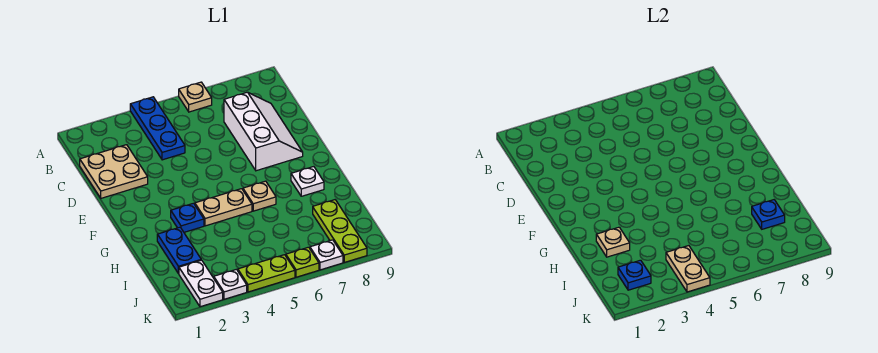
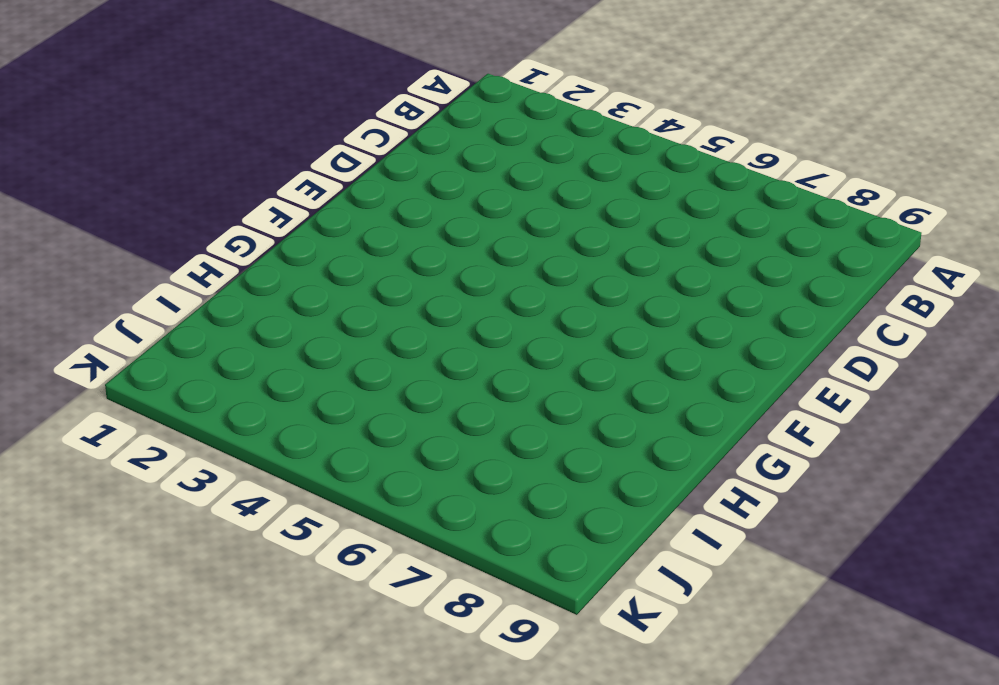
none -> blue 1x3 plate [130,97,185,160]
none -> tan 1x1 plate [179,82,212,112]
none -> tan 2x2 plate [80,145,148,198]

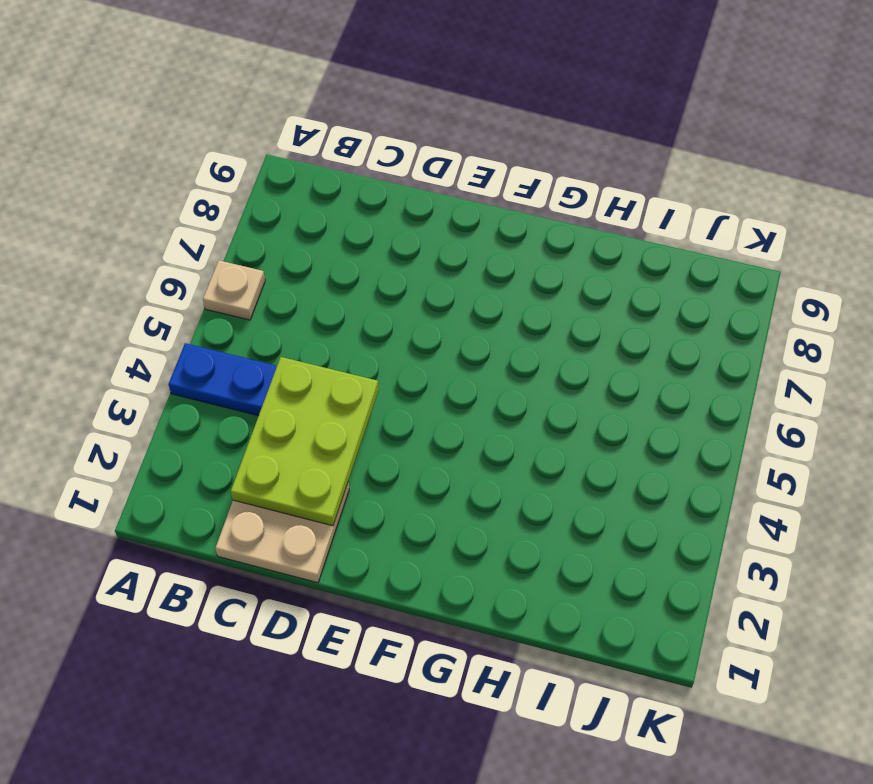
lime 2x3 plate [231,357,379,526] -> none
none -> white 2x3 slope [224,92,303,171]
none -> blue 1x1 plate [171,203,204,232]
none -> tan 1x2 plate [195,189,252,226]

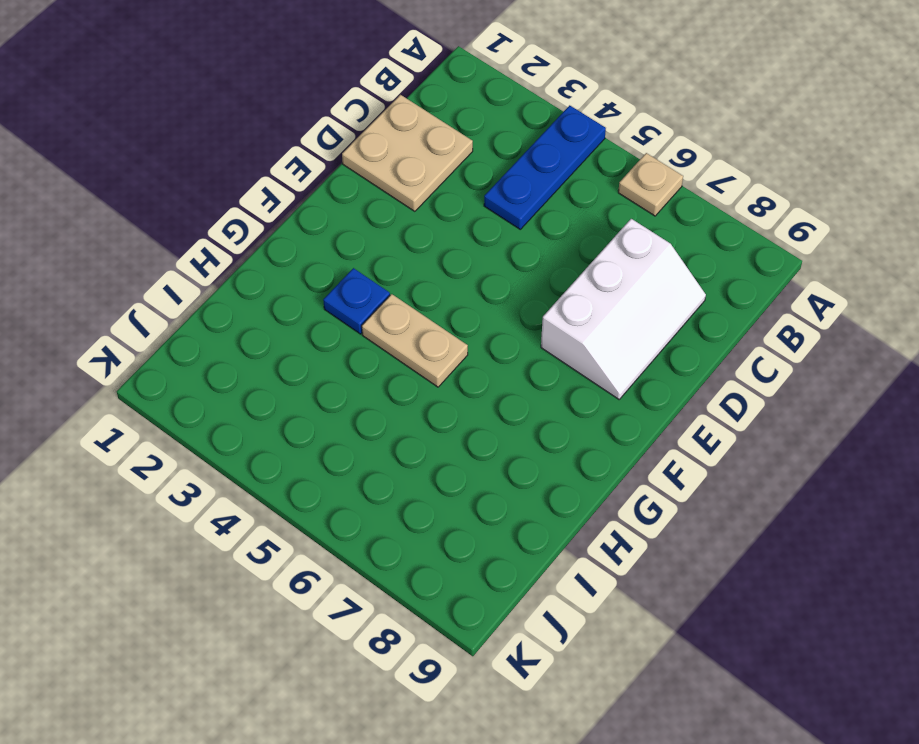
none -> tan 1x1 plate [243,181,276,211]
none -> white 1x1 plate [291,167,324,196]
none -> blue 1x2 plate [157,227,201,274]

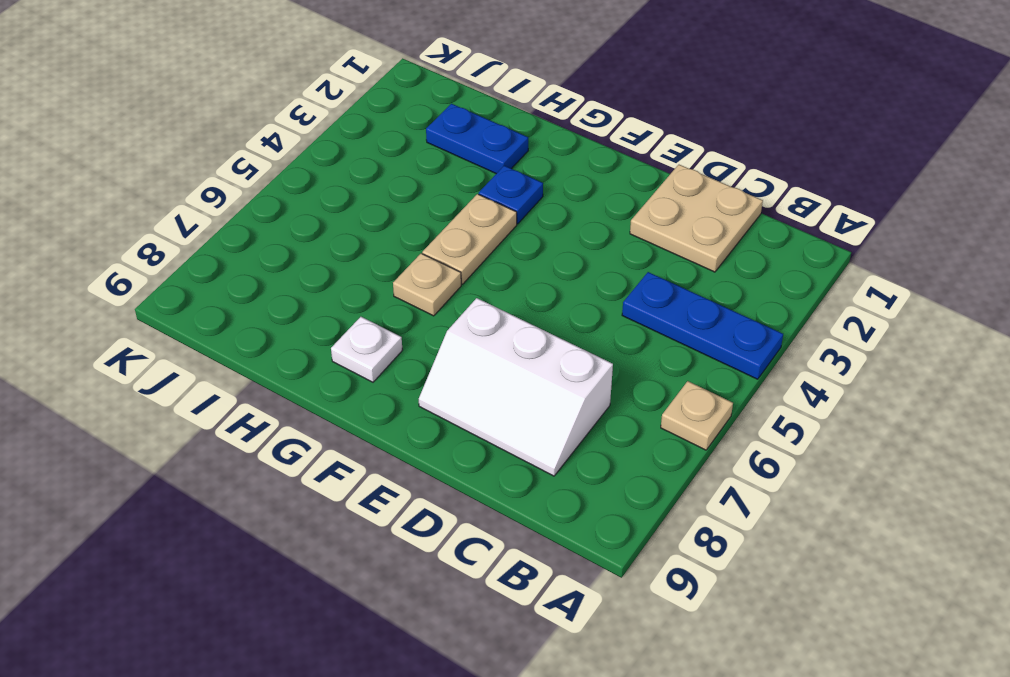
none -> lime 1x3 plate [313,200,367,262]
none -> white 1x2 plate [179,260,223,307]
none -> white 1x1 plate [214,269,247,299]

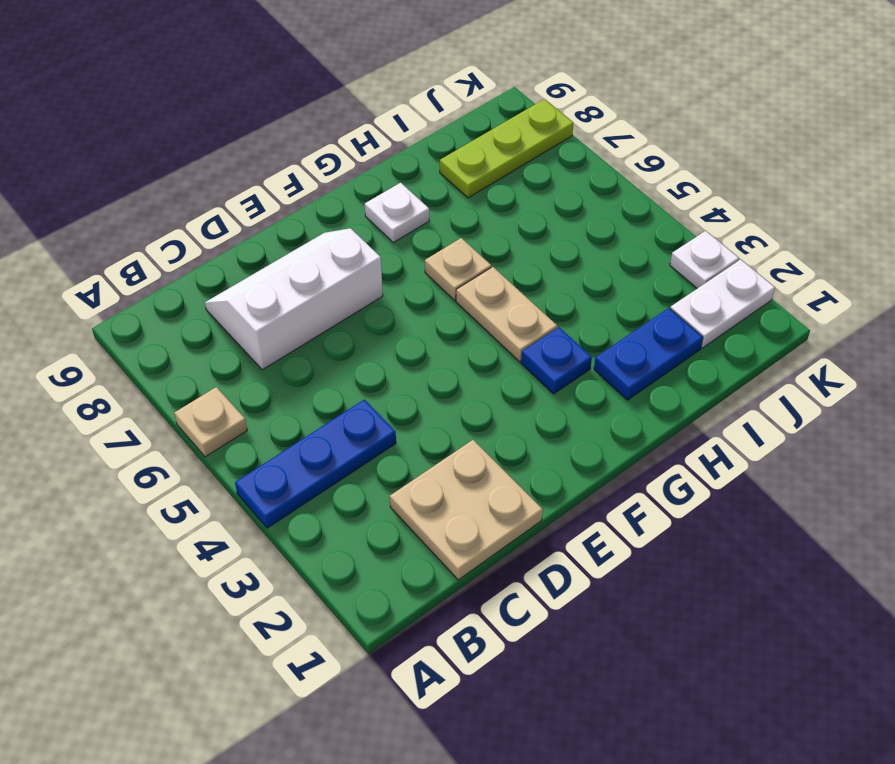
none -> lime 1x2 plate [238,255,295,292]
none -> lime 1x1 plate [286,247,319,277]
none -> white 1x1 plate [310,240,343,270]

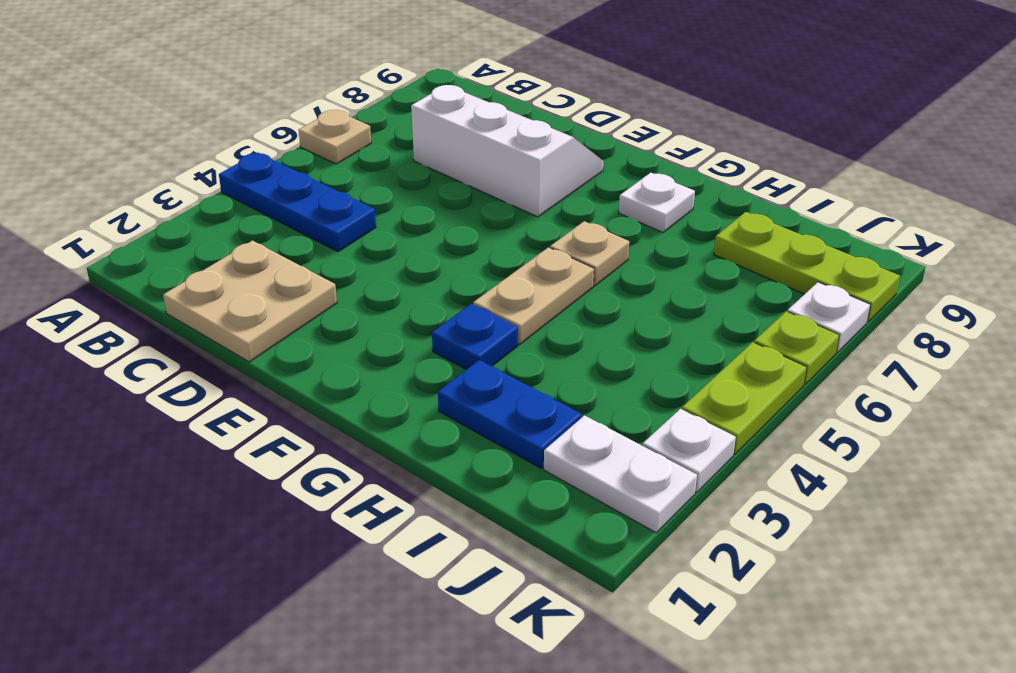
none -> tan 1x1 plate [596,227,630,257]
none -> blue 1x1 plate [752,200,785,229]
none -> blue 1x1 plate [618,260,651,290]

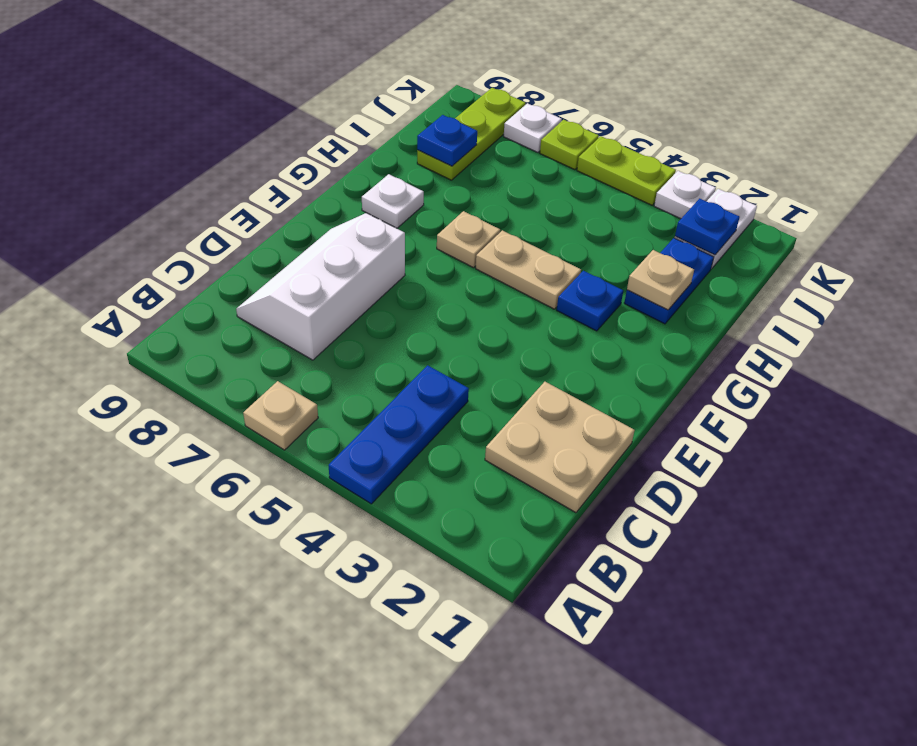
none -> tan 1x2 plate [666,246,710,292]

